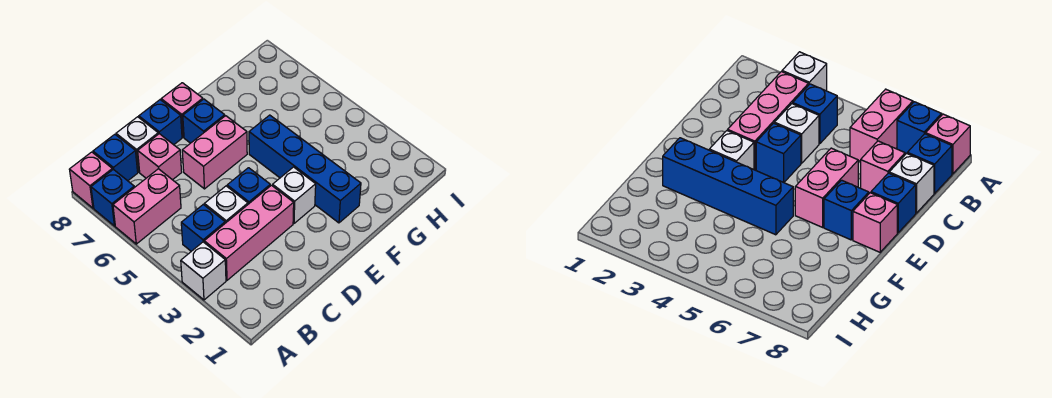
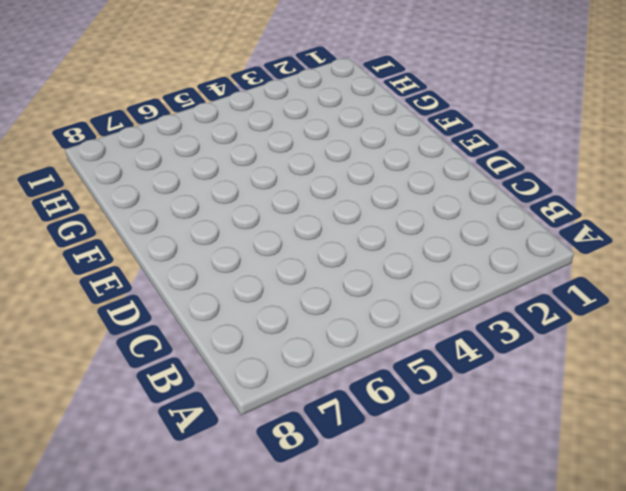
none -> white 1x1 brick [181,242,226,300]
none -> pink 1x2 brick [113,169,181,244]
none -> blue 1x1 brick [91,169,134,226]

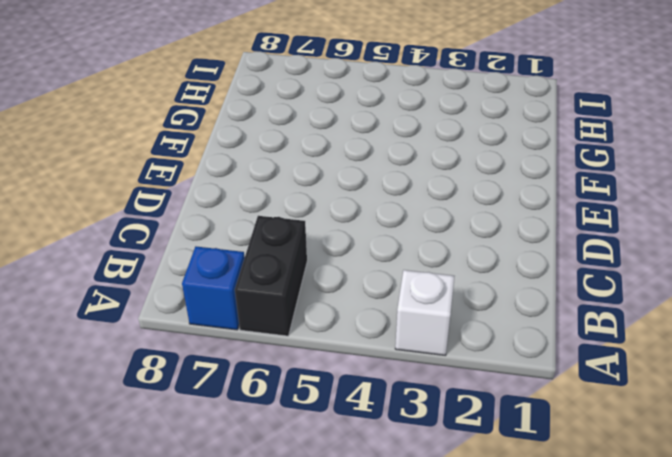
black 1x2 brick [235,216,307,336] -> pink 1x2 brick [113,169,181,244]
none -> pink 1x1 brick [69,152,112,208]
none -> pink 1x3 brick [204,185,294,280]
none -> blue 1x1 brick [181,204,225,251]

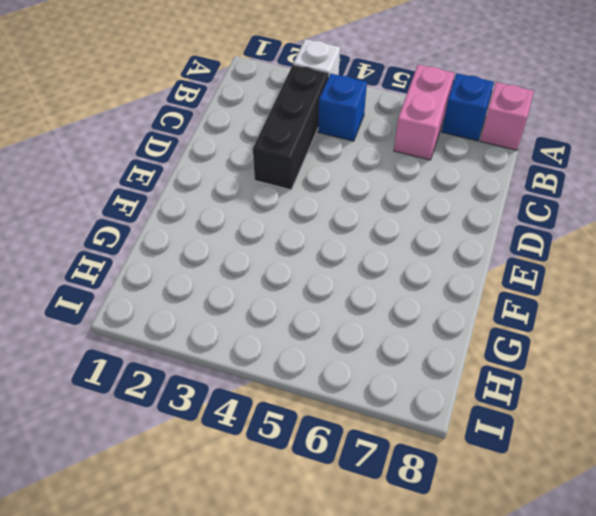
black 1x3 brick [253,65,329,190] -> pink 1x3 brick [204,185,294,280]
none -> blue 1x1 brick [93,134,138,181]
none -> white 1x1 brick [204,186,248,223]
none -> pink 1x1 brick [138,134,182,180]

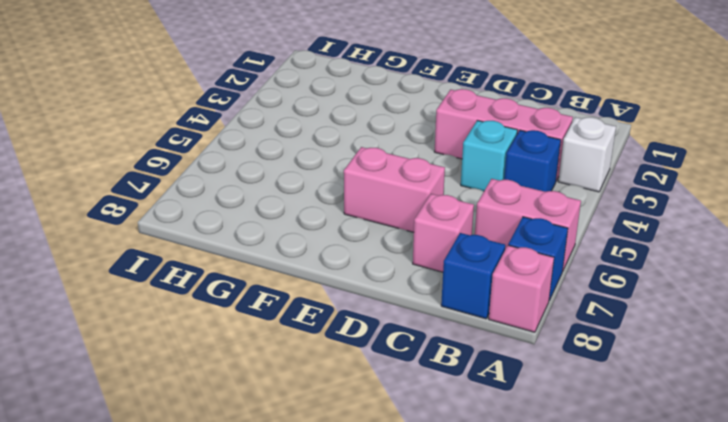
cyan 1x1 brick [461,120,517,191] -> white 1x1 brick [204,186,248,223]
none -> white 1x1 brick [116,117,158,172]
none -> blue 1x1 brick [227,168,270,204]
none -> blue 1x1 brick [139,100,182,145]

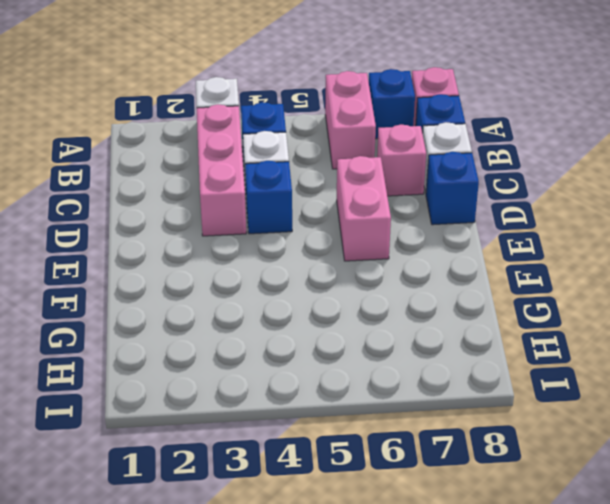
none -> white 1x1 brick [273,167,316,223]
none -> blue 1x1 brick [183,99,225,143]
none -> pink 1x1 brick [161,83,203,137]

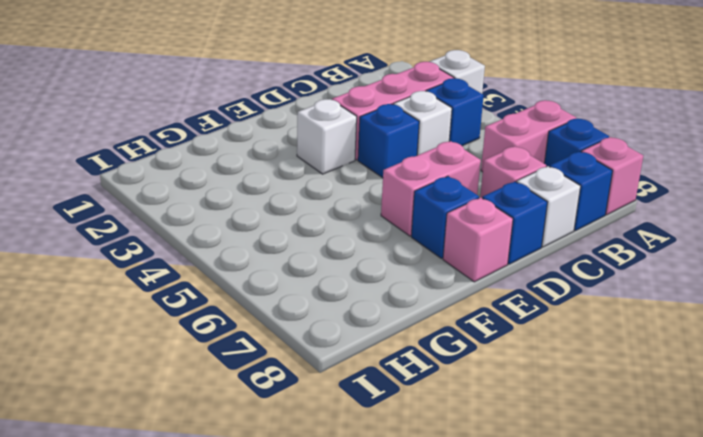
none -> blue 1x4 brick [249,115,361,223]

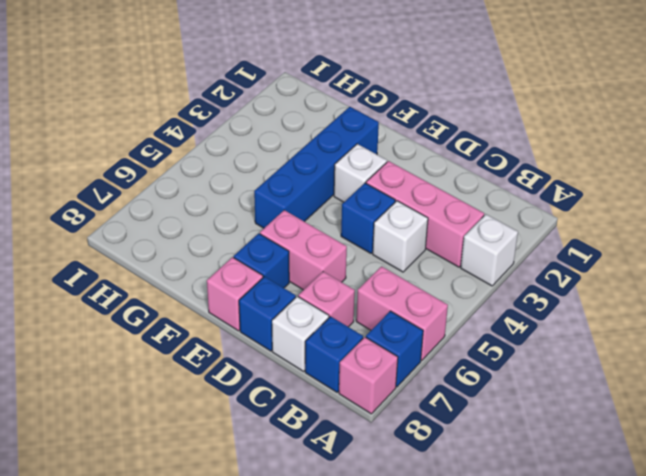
none -> blue 1x1 brick [181,204,225,251]

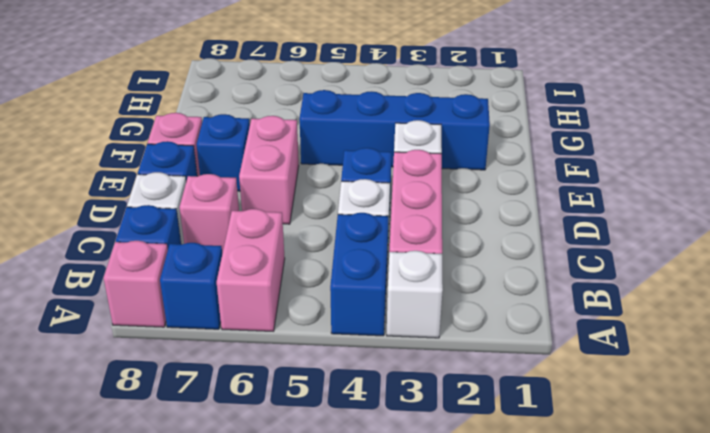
blue 1x2 brick [330,213,388,336] -> blue 1x1 brick [181,204,225,251]

